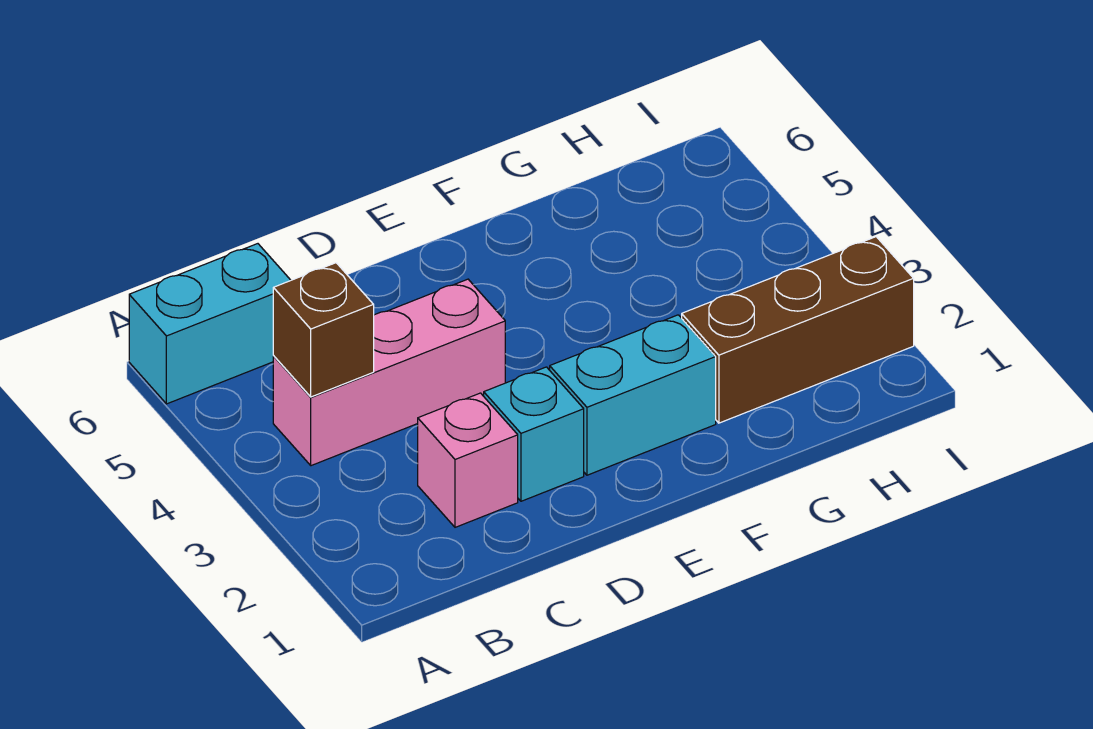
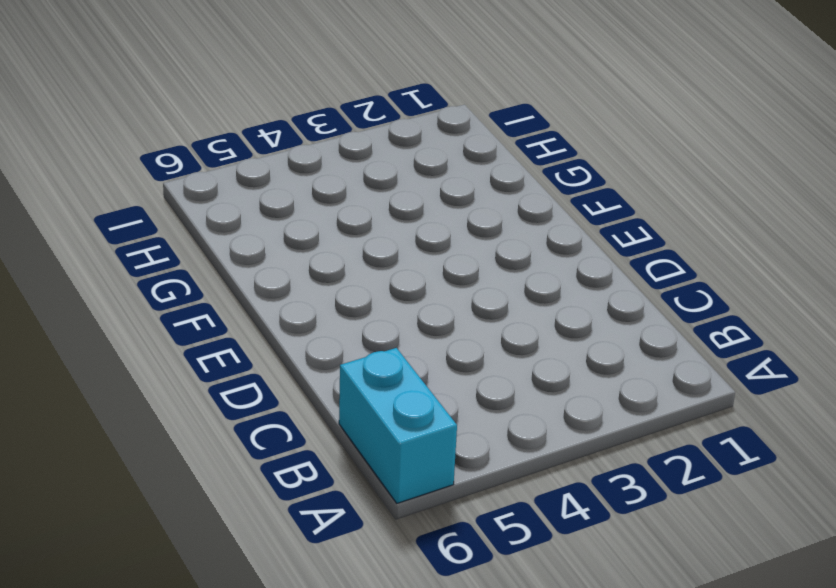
none -> pink 1x3 brick [273,279,505,466]
none -> pink 1x1 brick [418,393,518,527]

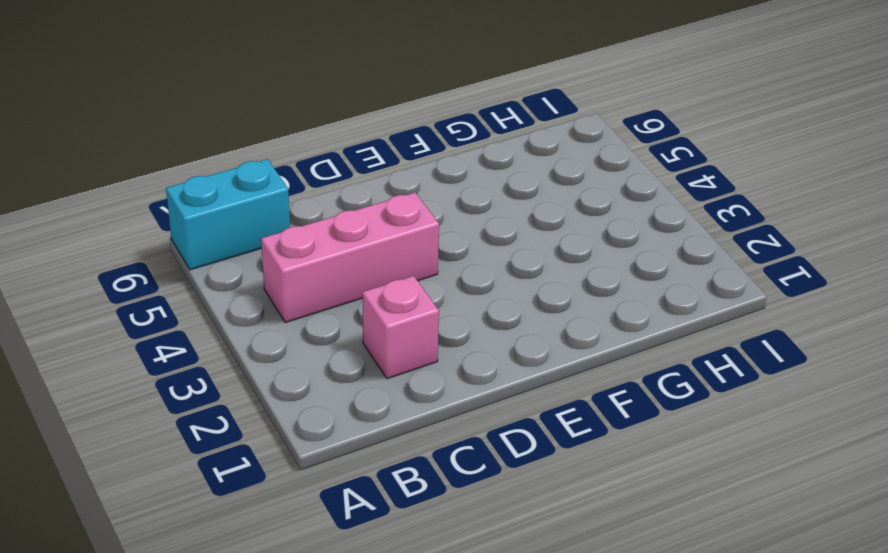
none -> cyan 1x1 brick [484,367,584,501]
none -> cyan 1x2 brick [550,315,716,475]

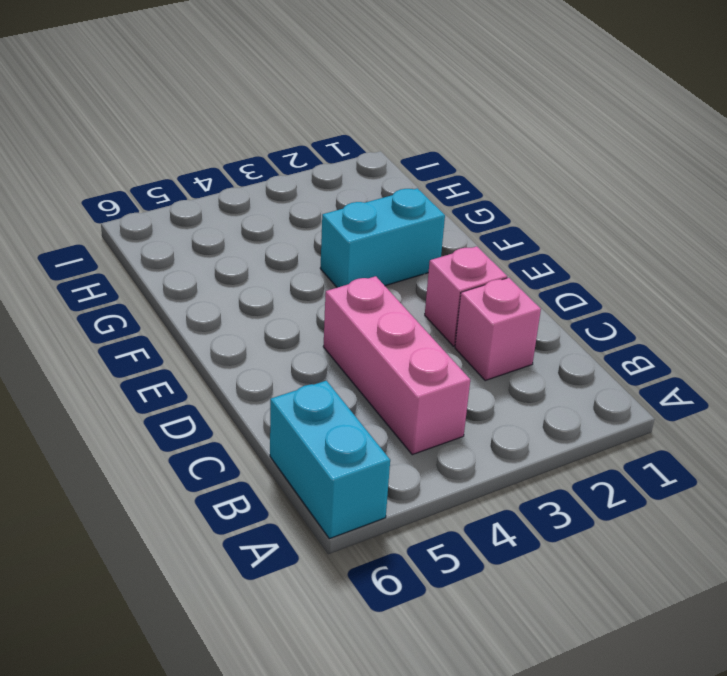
pink 1x1 brick [425,246,507,346] -> cyan 1x1 brick [484,367,584,501]
cyan 1x2 brick [320,188,445,288] -> cyan 1x2 brick turned to [550,315,716,475]
none -> brown 1x3 brick [682,237,914,423]
none -> brown 1x1 brick [273,263,374,397]

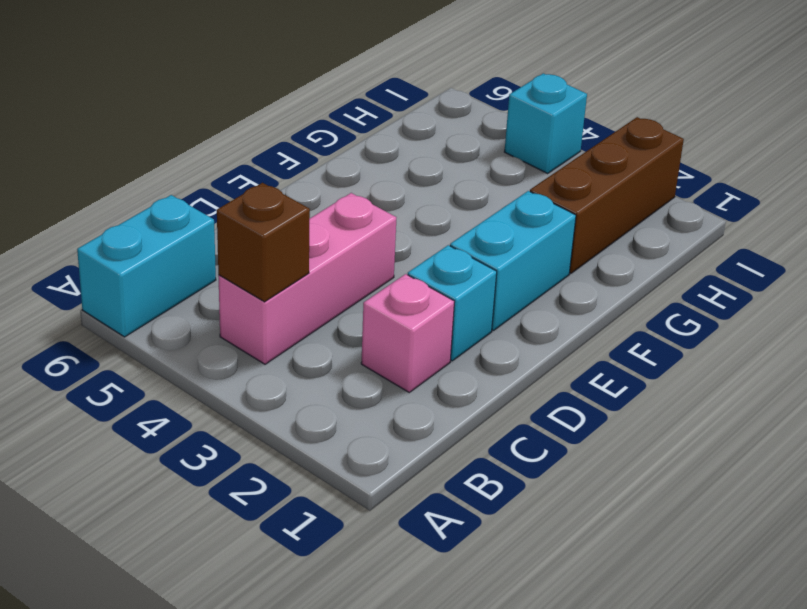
cyan 1x1 brick [504,73,587,173] -> none

